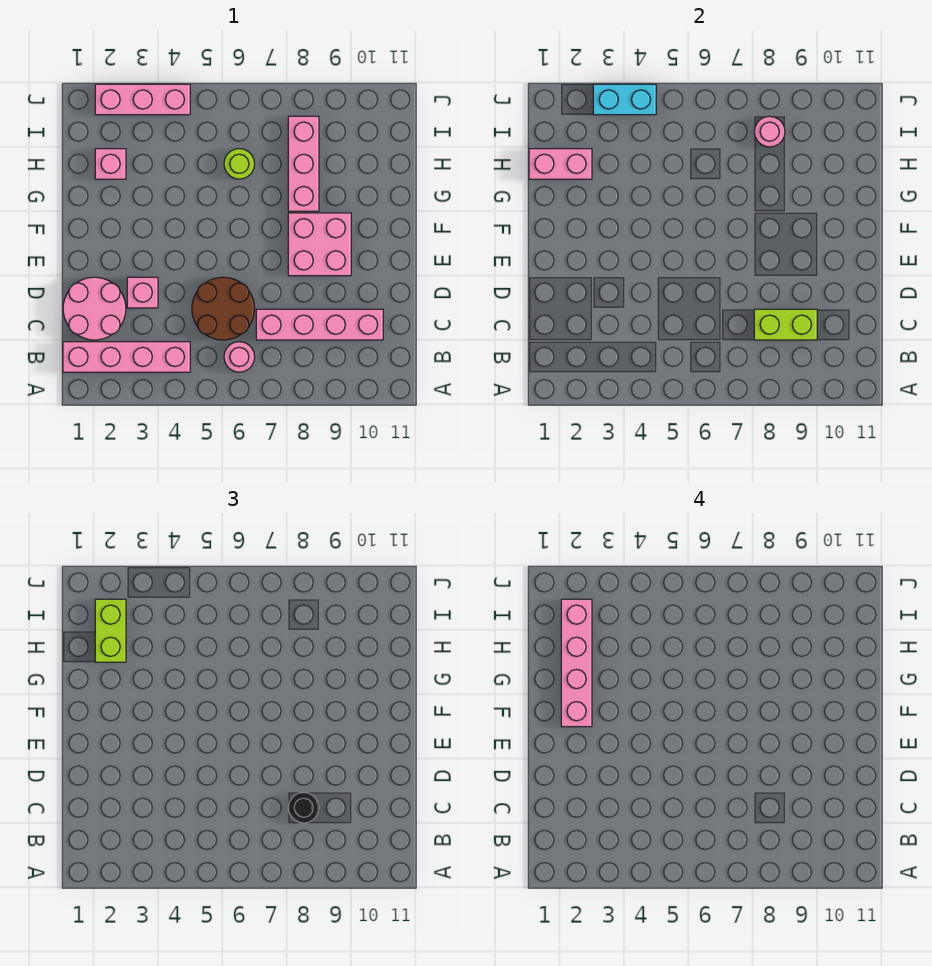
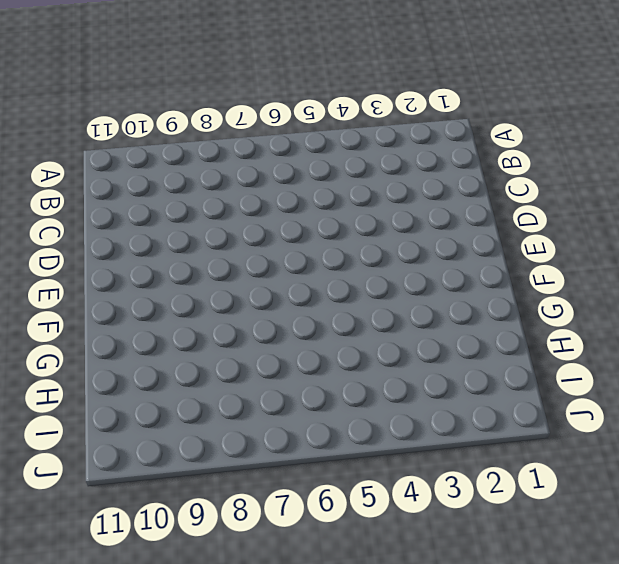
none -> pink 1x4 brick [63,342,190,372]
none -> pink 1x1 round brick [224,342,255,372]
none -> pink 2x2 round brick [63,277,126,340]

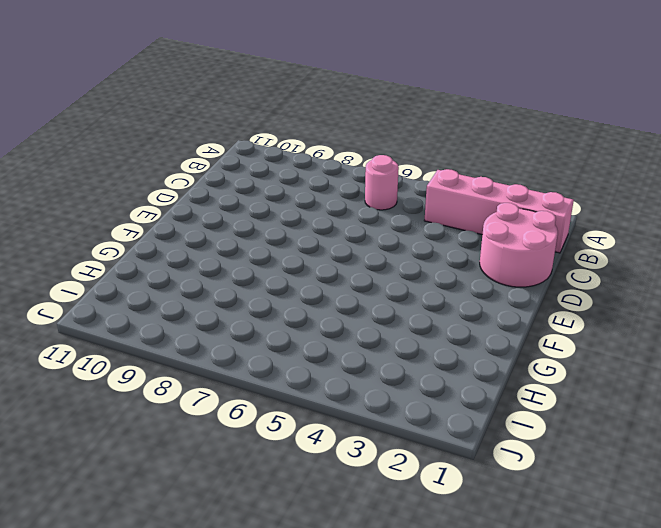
none -> brown 2x2 round brick [192,277,255,340]
none -> pink 1x4 brick [256,309,383,340]
none -> pink 1x1 brick [127,277,158,308]

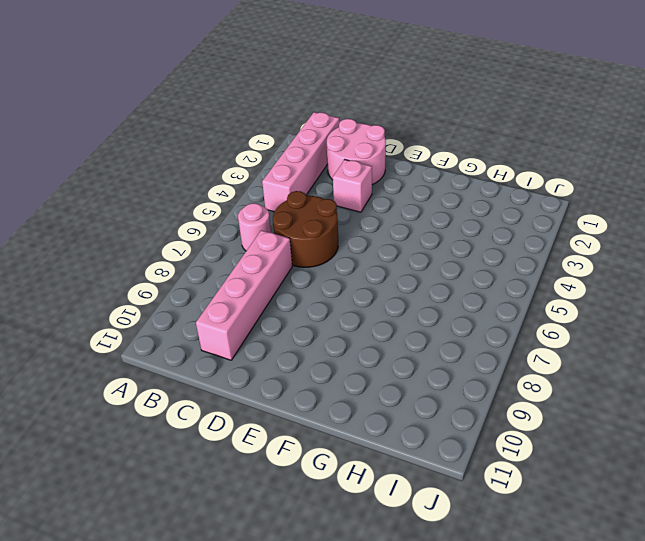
none -> pink 2x2 brick [288,213,351,276]
none -> pink 1x3 brick [288,116,319,211]
none -> pink 1x1 brick [95,149,126,179]

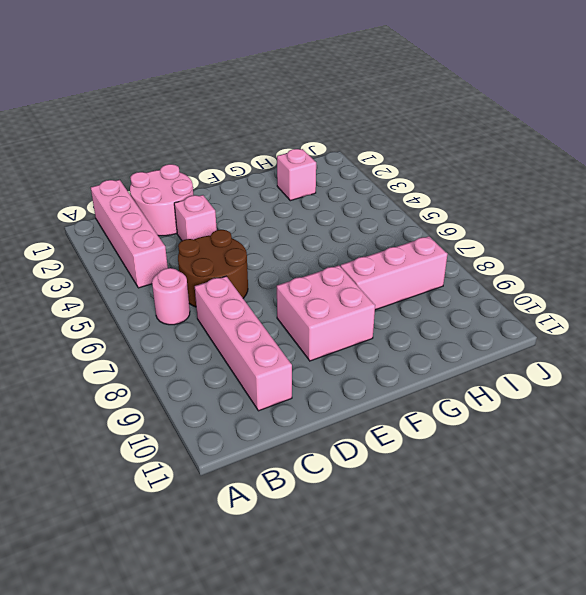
none -> lime 1x1 round brick [224,149,255,179]
none -> pink 1x3 brick [95,84,190,115]
none -> lime 1x2 brick [754,309,817,340]

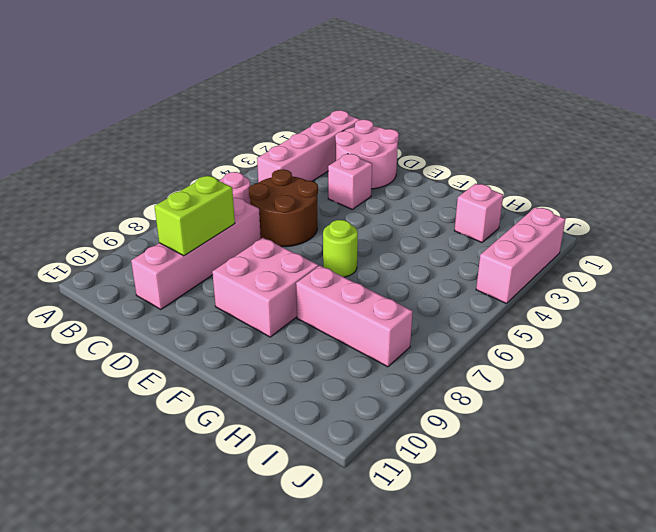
lime 1x1 round brick [323,220,358,277] -> lime 1x1 round brick moved to [224,149,255,179]
none -> pink 1x2 brick [529,149,592,179]
none -> pink 1x1 round brick [754,116,785,147]
none -> cyan 1x2 brick [593,84,656,115]

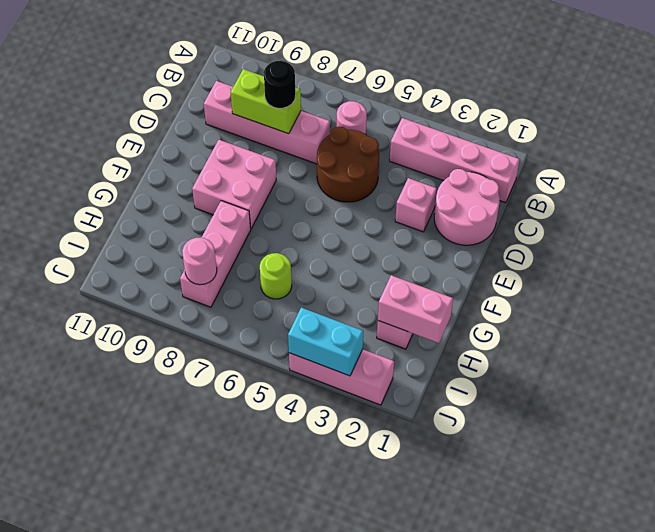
none -> lime 1x2 brick [95,599,126,662]
none -> pink 1x4 brick [561,599,592,727]

